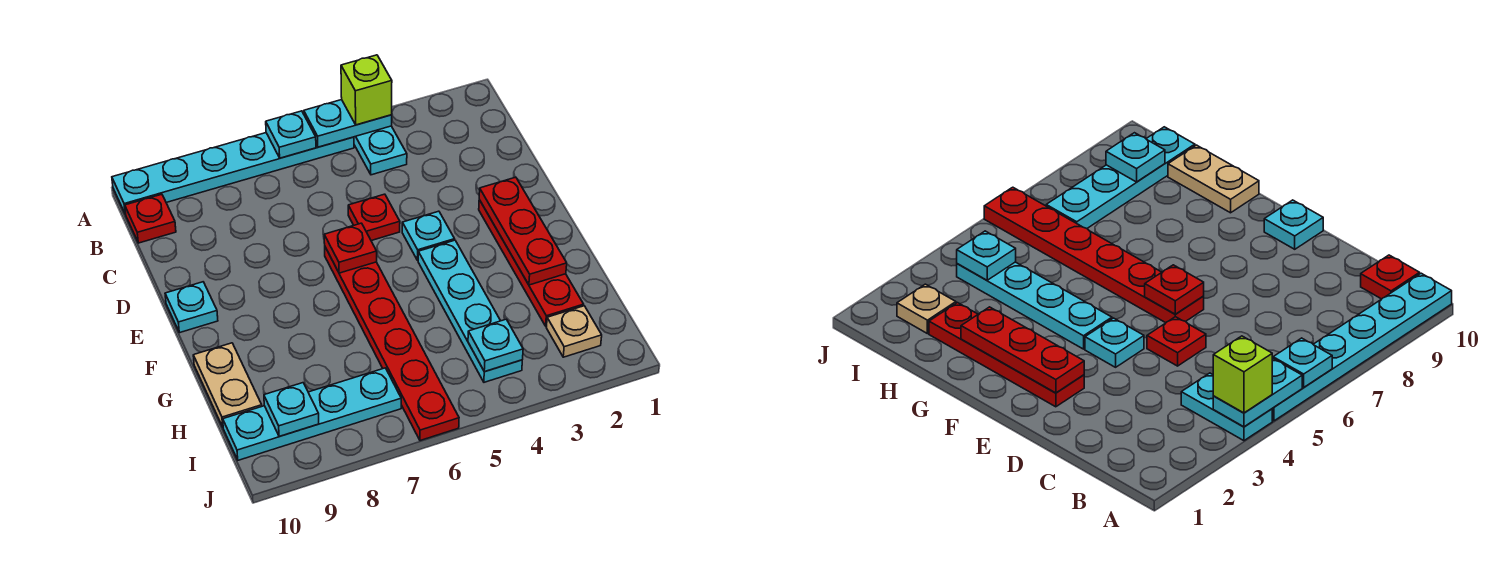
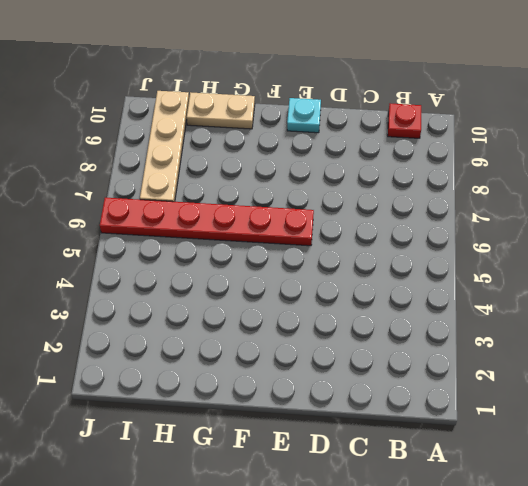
tan 1x4 plate [140,91,189,202] -> cyan 1x4 plate [223,368,401,460]
none -> cyan 1x2 plate [354,126,407,175]
none -> cyan 1x6 plate [112,133,354,214]
none -> red 1x1 plate [348,194,400,241]

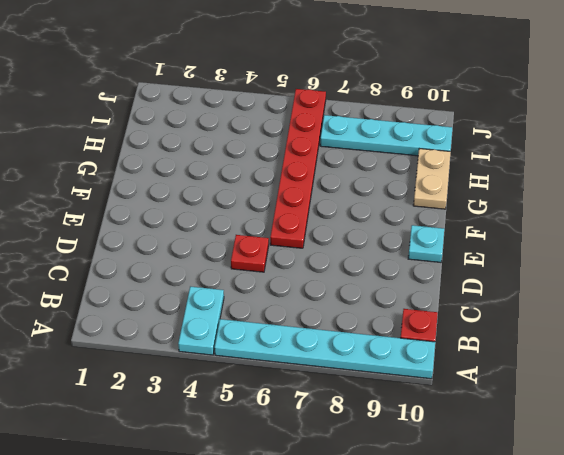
none -> red 1x4 plate [479,200,584,326]
none -> cyan 1x1 plate [402,211,455,260]
none -> cyan 1x4 plate [418,240,522,382]

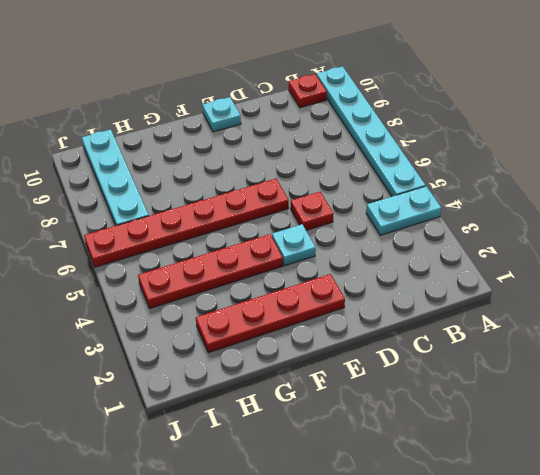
red 1x4 plate [138,234,283,308] -> cyan 1x4 plate [418,240,522,382]
none -> tan 1x2 plate [193,343,262,427]
none -> tan 1x1 plate [546,306,602,357]
none -> cyan 1x2 plate [304,100,392,147]

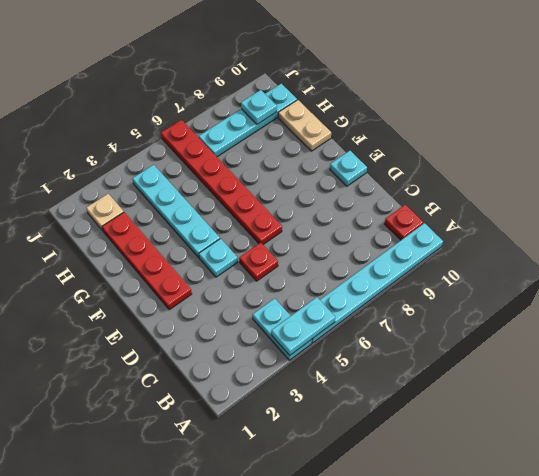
none -> cyan 1x1 plate [266,111,316,158]
none -> red 1x3 plate [479,177,567,285]
none -> red 1x1 plate [324,223,377,273]

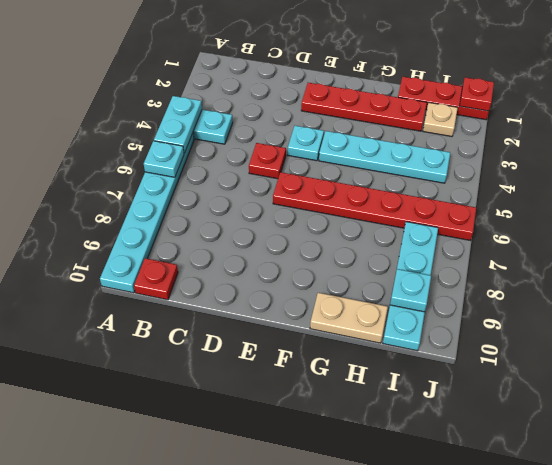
red 1x3 plate [398,77,489,120] -> red 1x3 plate moved to [479,177,567,285]
red 1x1 plate [460,77,494,111] -> red 1x1 plate moved to [324,223,377,273]
none -> cyan 1x1 plate [165,282,218,333]
none -> cyan 1x1 plate [468,319,523,372]
none -> lime 1x1 brick [341,55,392,125]

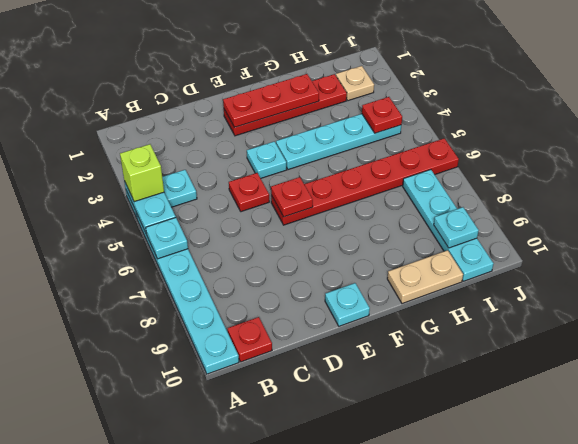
red 1x1 plate [362,97,402,133] -> cyan 1x1 plate [468,319,523,372]

